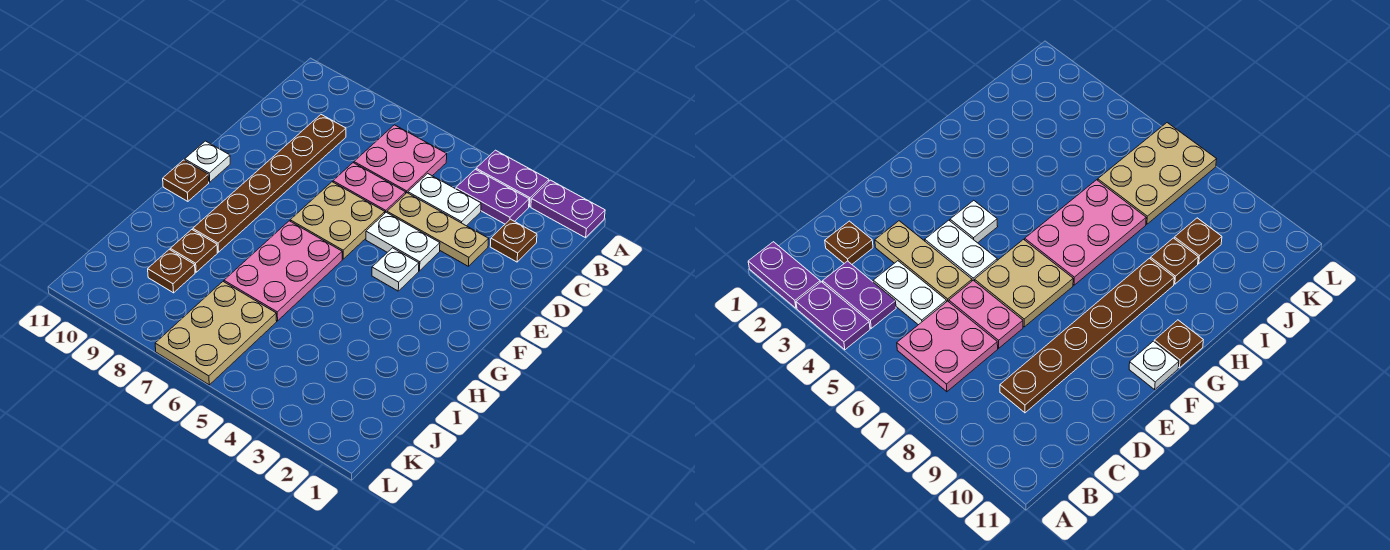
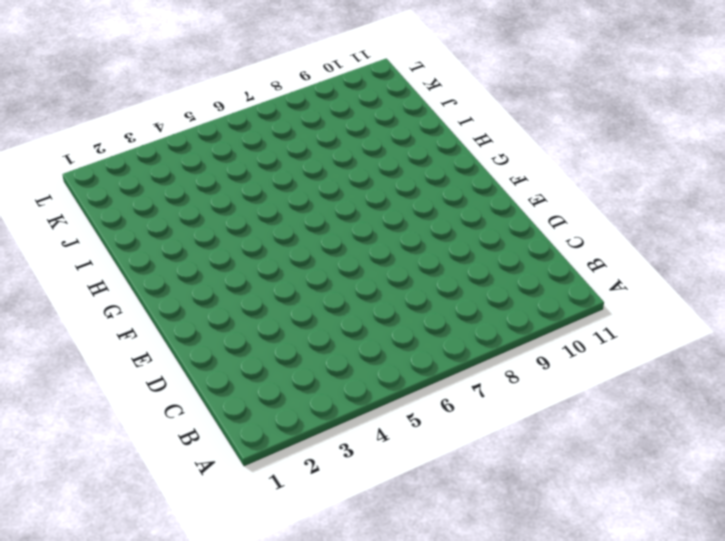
none -> purple 1x2 plate [531,180,605,238]
none -> purple 1x2 plate [476,150,549,207]
none -> purple 1x2 plate [456,169,529,224]

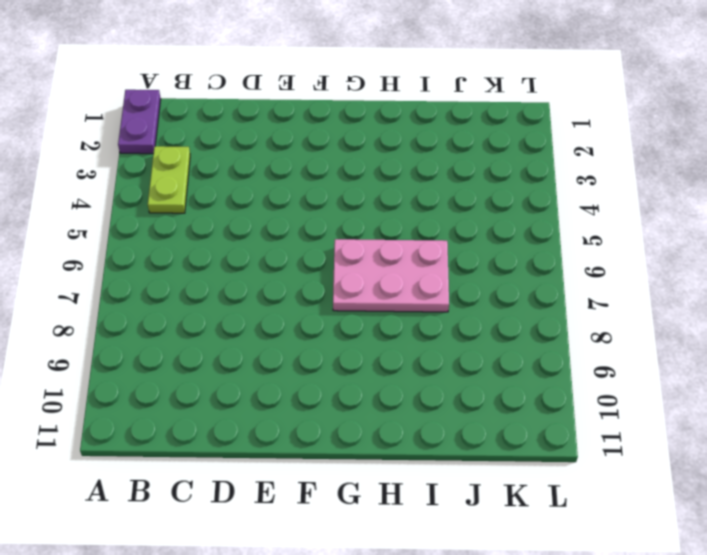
lime 1x2 plate [148,146,190,213] -> purple 1x2 plate [456,169,529,224]
none -> purple 1x2 plate [476,150,549,207]
none -> pink 2x2 plate [354,125,447,193]
none -> brown 1x1 plate [490,219,537,262]

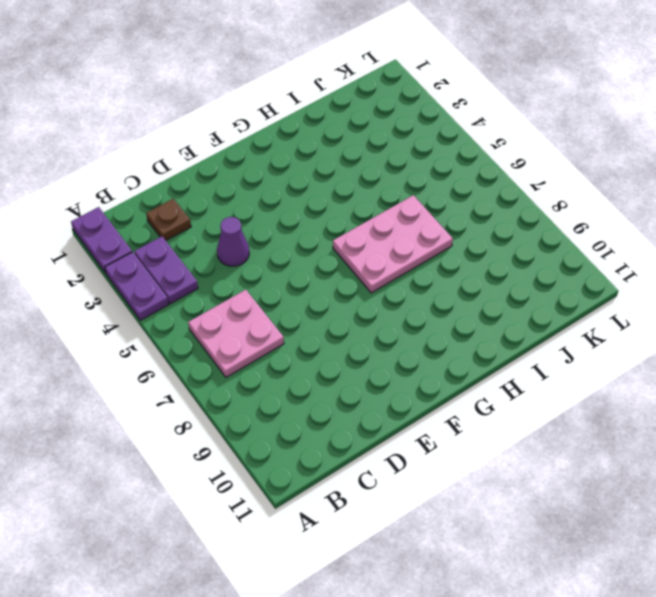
purple 1x1 cone [217,217,249,266] -> tan 1x3 plate [387,193,489,266]
none -> white 1x2 plate [408,173,481,226]
none -> brown 1x6 plate [193,115,346,252]
none -> pink 1x2 plate [333,163,406,213]

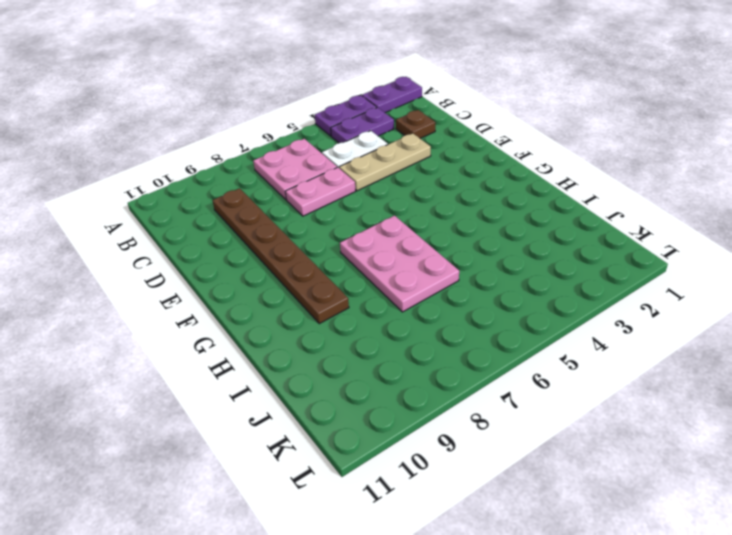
none -> white 1x2 plate [366,212,440,271]
none -> tan 2x2 plate [290,182,385,259]
none -> white 1x1 plate [372,248,419,291]

